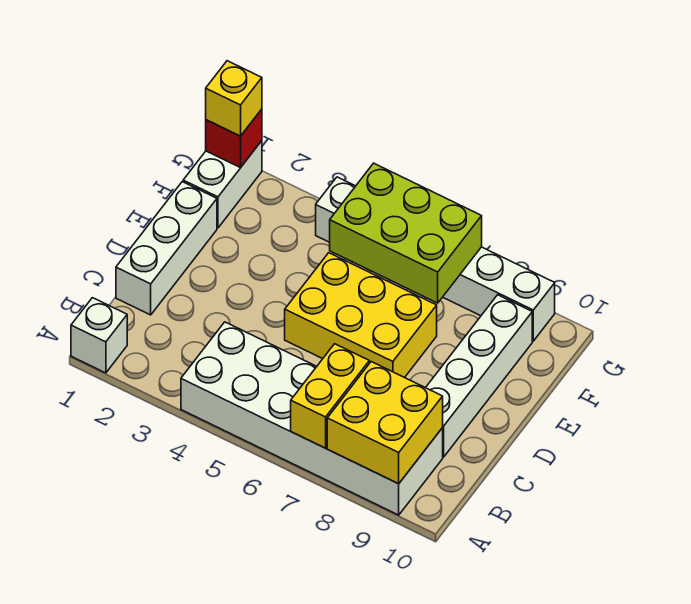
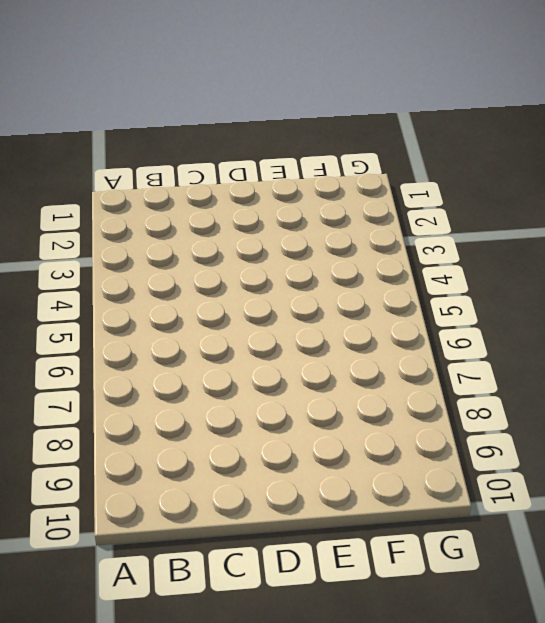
none -> white 1x1 brick [71,298,127,373]
none -> white 2x6 brick [181,322,443,515]
none -> white 1x3 brick [116,182,217,315]

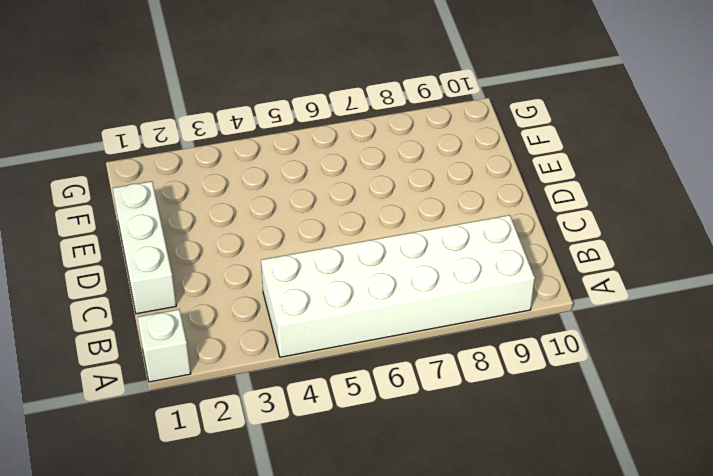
none -> white 1x4 brick [426,295,532,457]
none -> yellow 2x3 brick [285,253,437,378]
none -> white 1x2 brick [183,141,262,228]

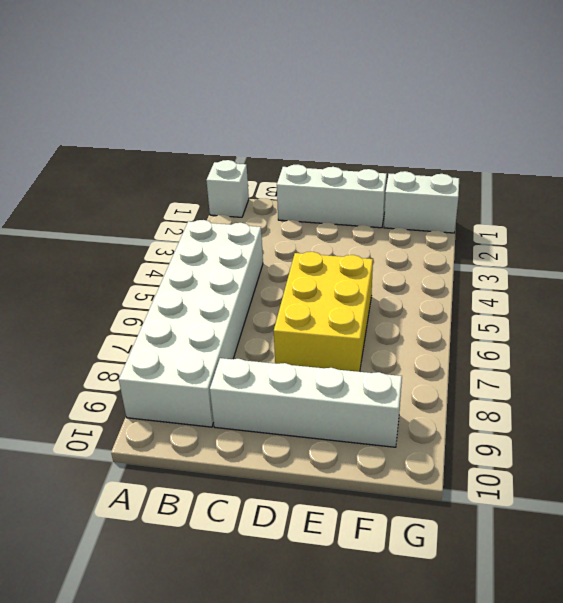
none -> white 1x6 brick [316,177,555,341]
none -> yellow 1x2 brick [291,344,369,448]
none -> yellow 2x2 brick [327,362,443,484]

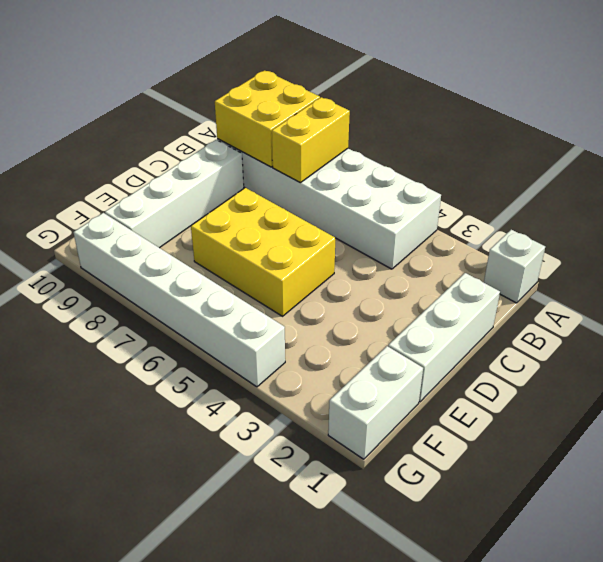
none -> lime 2x3 brick [330,163,482,303]
none -> red 1x1 brick [206,109,262,168]
none -> yellow 1x1 brick [206,61,262,136]

